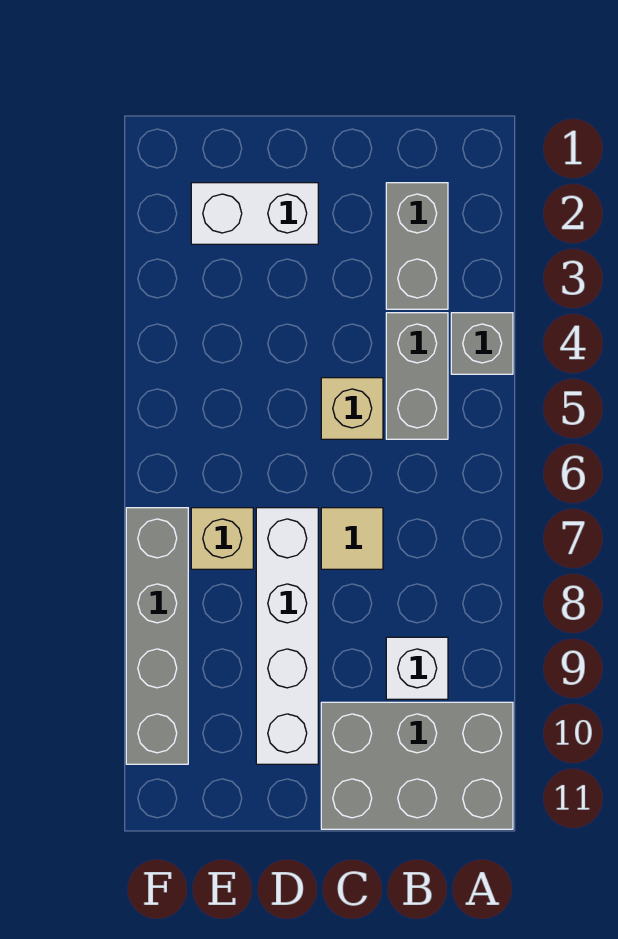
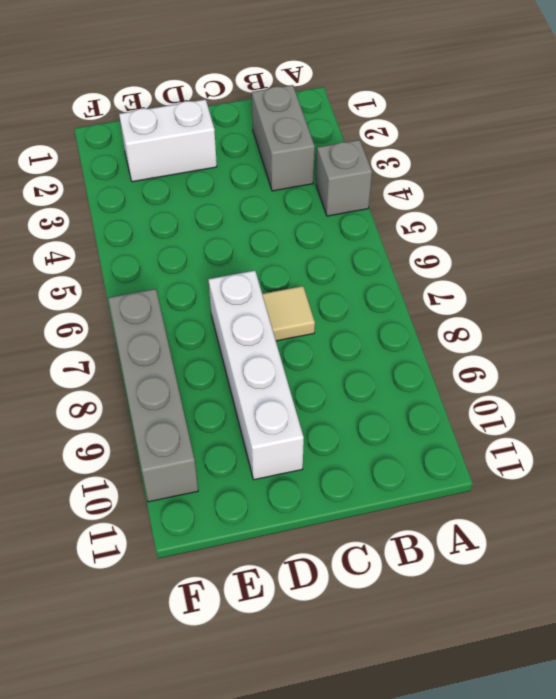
none -> grey 2x3 brick [321,702,513,829]
none -> grey 1x2 brick [386,313,448,439]

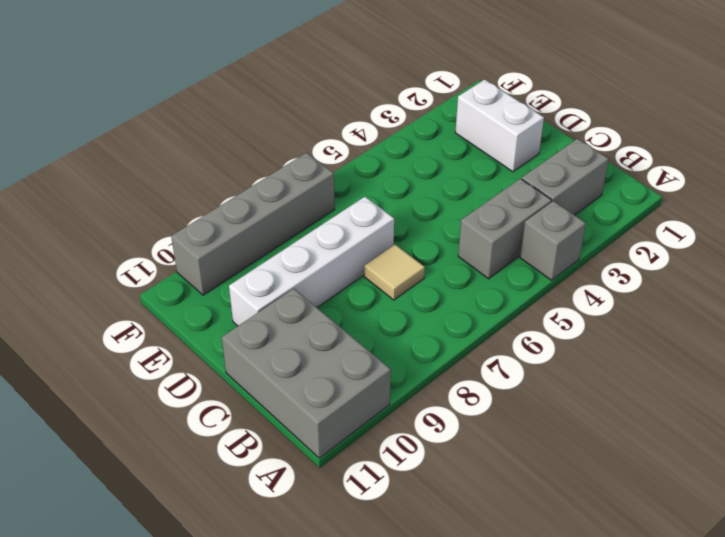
none -> white 1x1 brick [386,637,448,699]
none -> tan 1x1 brick [321,378,383,439]

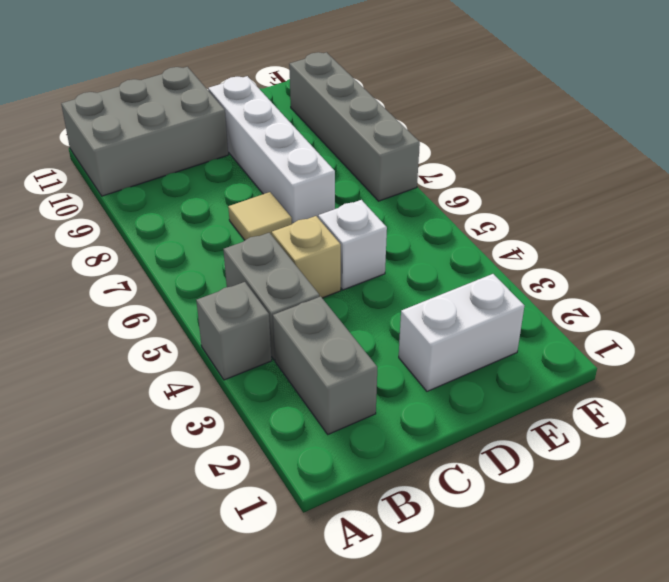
white 1x1 brick [318,200,387,290] -> white 1x1 brick moved to [386,637,448,699]
none -> tan 1x1 brick [191,508,253,569]

